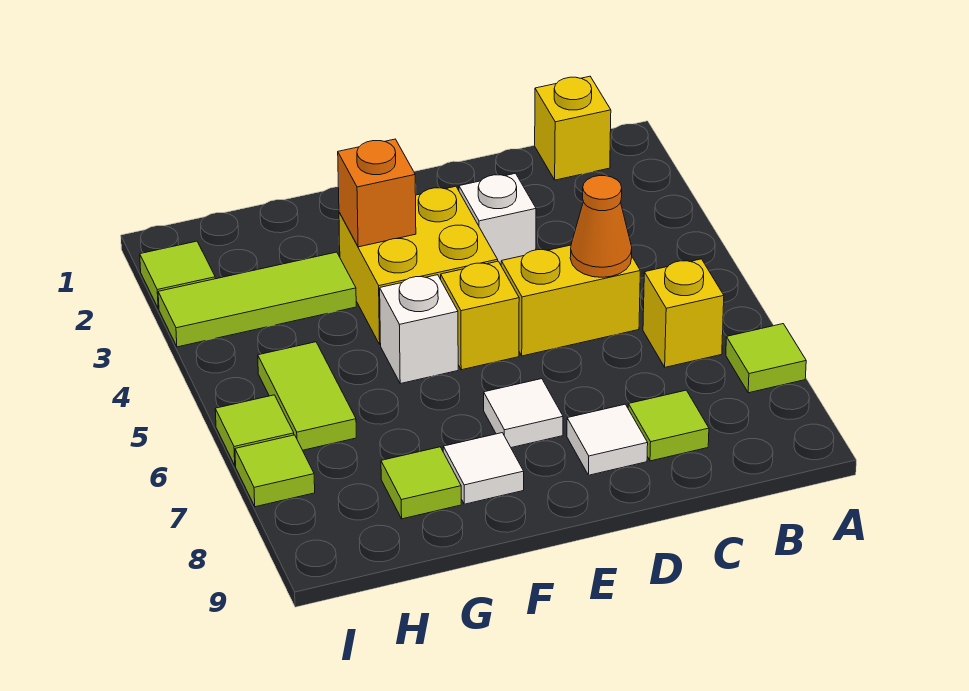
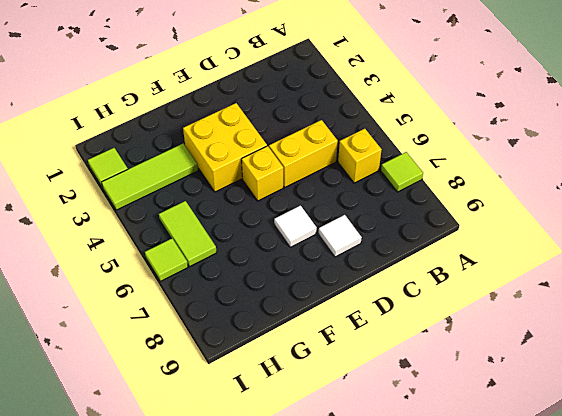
none -> yellow 1x1 brick [535,76,611,180]
none -> lime 1x1 tile [628,390,709,461]
none -> white 1x1 brick [459,173,536,265]

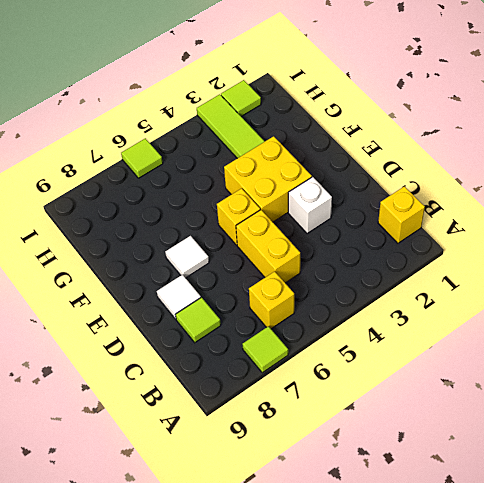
none -> white 1x1 brick [380,275,458,384]
none -> white 1x1 tile [443,433,524,504]
none -> lime 1x1 tile [381,447,461,519]

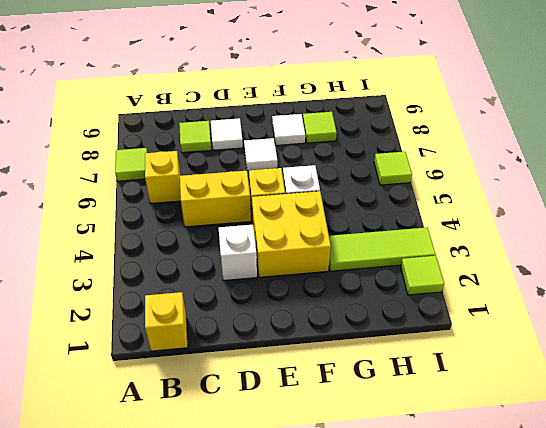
none -> lime 1x2 tile [258,342,356,450]
none -> lime 1x1 tile [235,435,315,507]
none -> orange 1x1 cone [570,176,632,277]

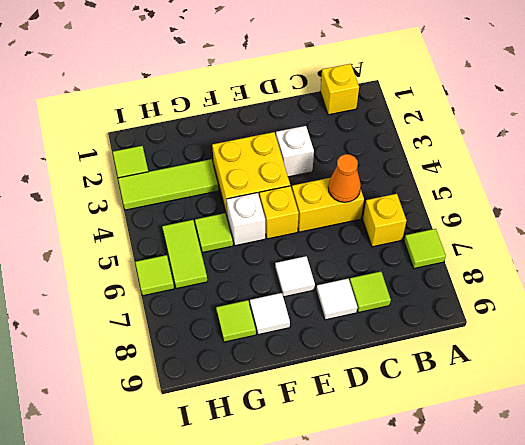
lime 1x1 tile [195,213,233,252] -> lime 1x1 tile moved to [235,435,315,507]
none -> orange 1x1 brick [338,139,416,247]

